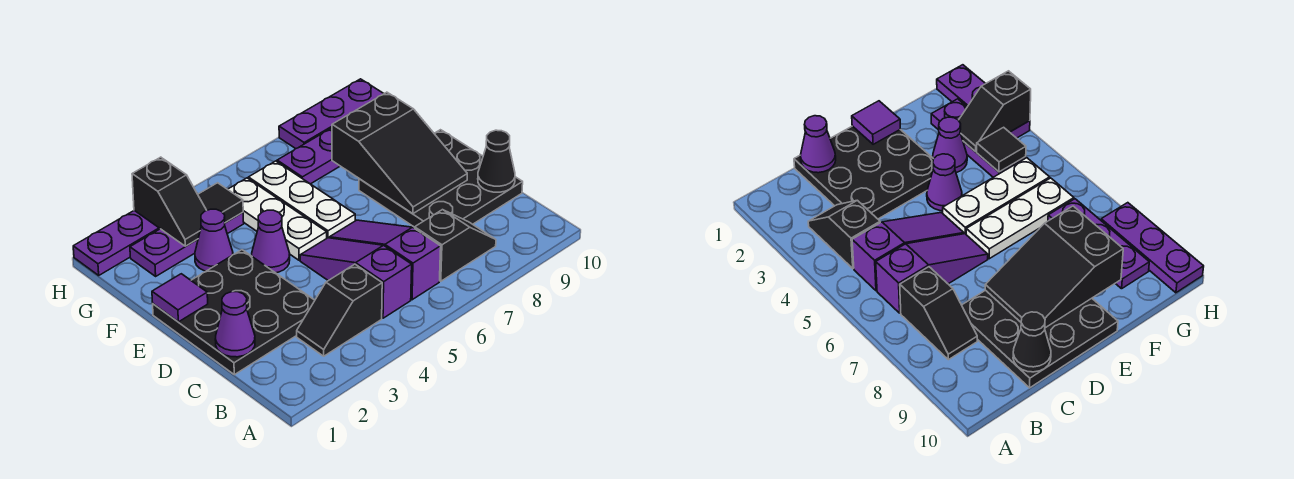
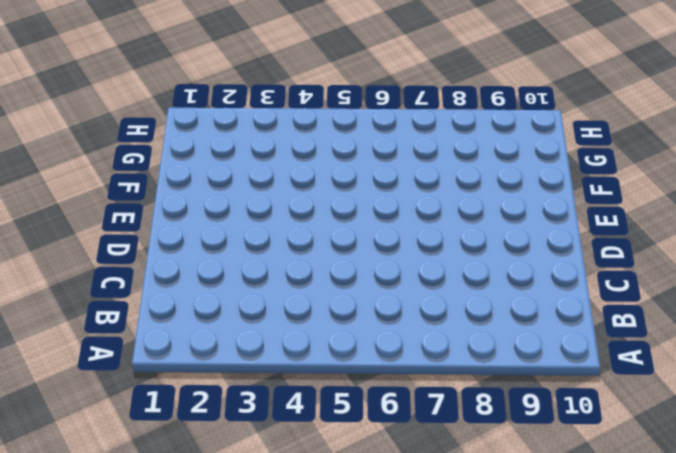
none -> black 1x2 slope [297,264,382,356]
none -> purple 1x3 slope [300,238,412,318]
none -> purple 1x3 slope [329,220,441,300]

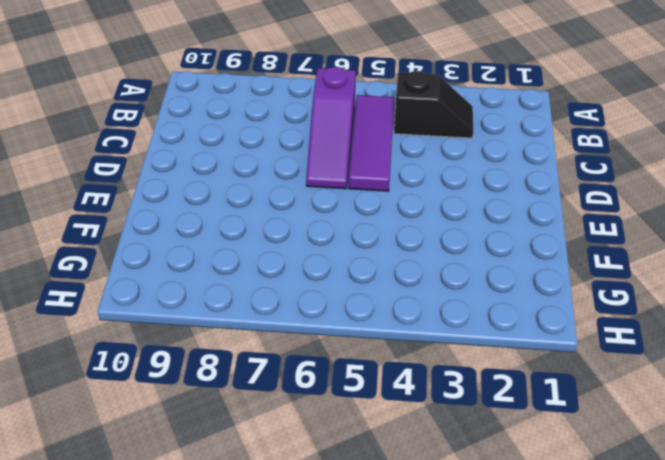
purple 1x3 tile [349,95,394,191] -> purple 1x3 slope [300,238,412,318]
none -> black 1x2 slope [415,210,496,281]
none -> black 3x3 plate [153,250,315,375]
none -> black 3x3 plate [359,130,523,227]

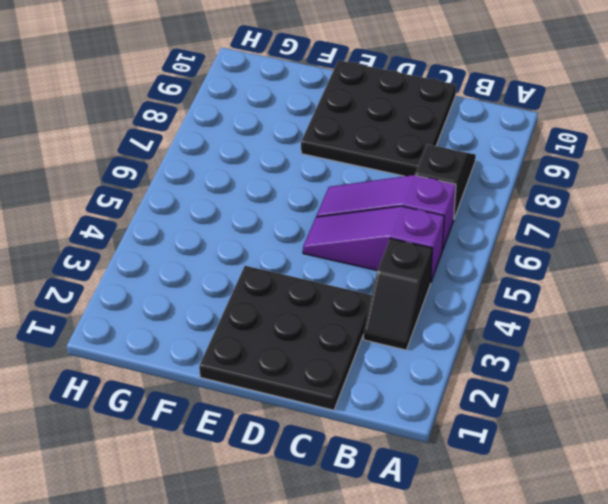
none -> purple 1x1 cone [252,210,290,273]
none -> white 1x3 plate [228,178,327,260]
none -> white 1x3 plate [248,161,355,238]

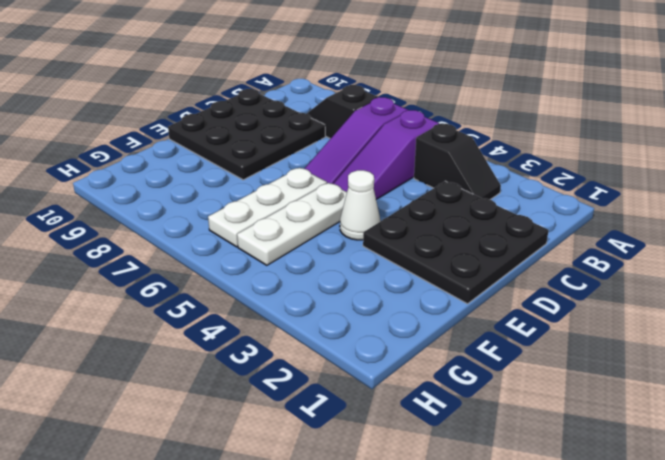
white 1x1 cone [340,170,381,240] -> purple 1x1 cone [252,210,290,273]
none -> purple 1x1 cone [195,209,233,271]
none -> purple 1x3 plate [130,213,244,276]
none -> purple 1x3 plate [277,128,340,184]

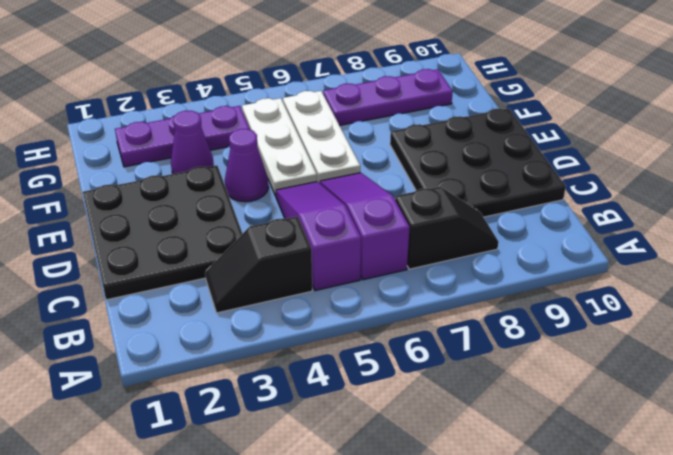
none -> purple 1x3 plate [73,211,160,275]
none -> purple 1x3 plate [279,79,384,149]
none -> purple 1x1 cone [215,292,255,357]

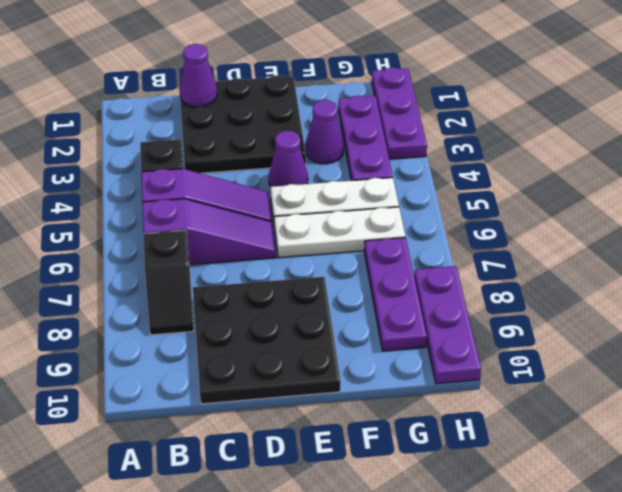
none -> black 1x1 cone [478,130,515,192]
none -> black 2x3 slope [332,92,467,214]
none -> purple 1x1 tile [152,274,208,322]

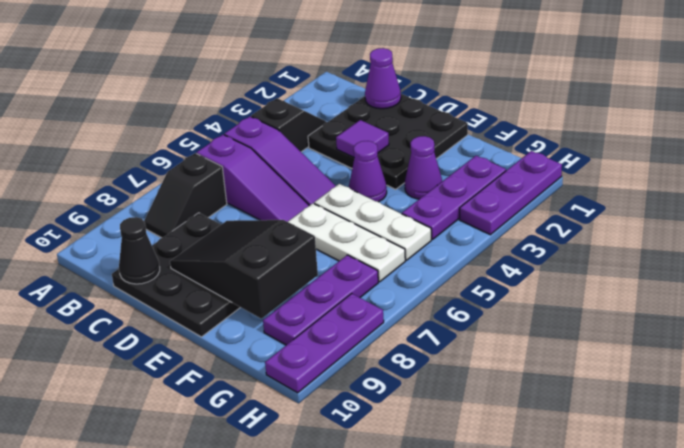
purple 1x1 tile [336,120,389,157] -> purple 1x1 tile moved to [152,274,208,322]
none -> black 1x2 slope [132,157,207,246]
none -> black 1x1 tile [198,183,243,223]

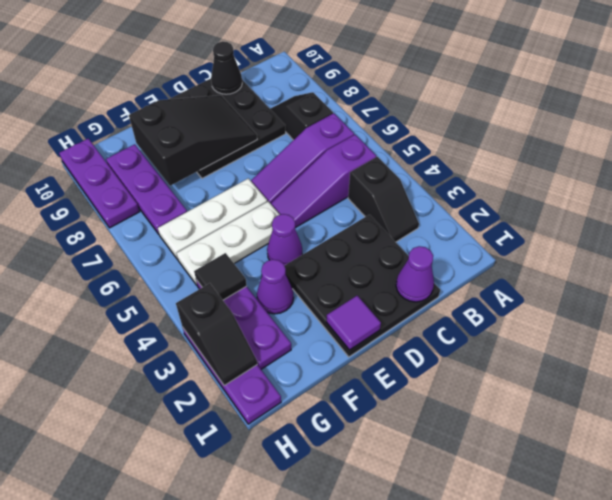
black 1x2 slope [176,283,257,386] -> black 1x2 slope turned to [132,157,207,246]

